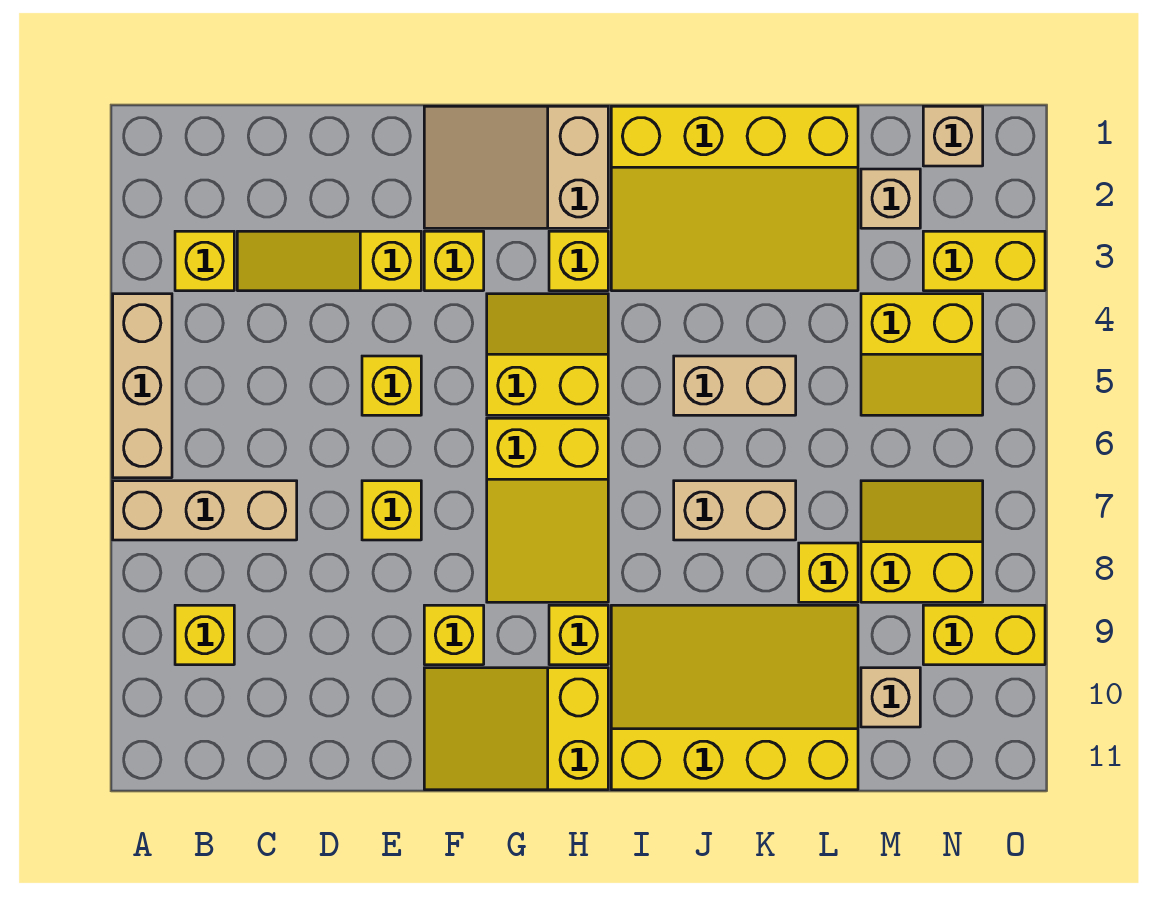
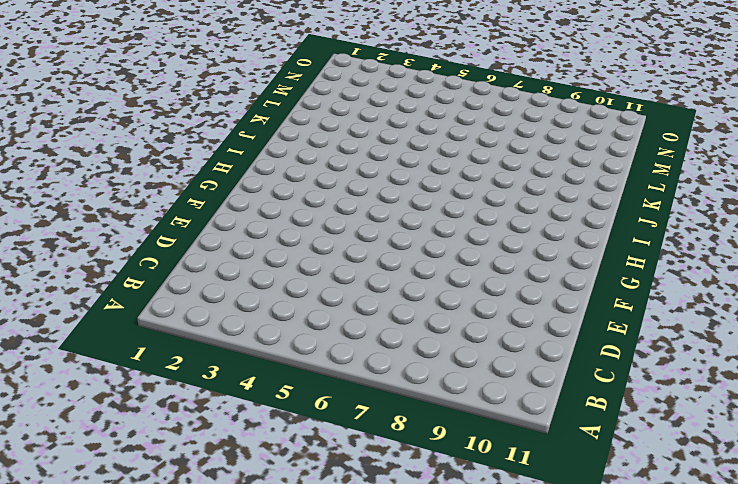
none -> tan 1x3 brick [113,294,172,478]
none -> tan 1x3 brick [113,481,297,540]
none -> yellow 1x1 brick [175,231,234,291]

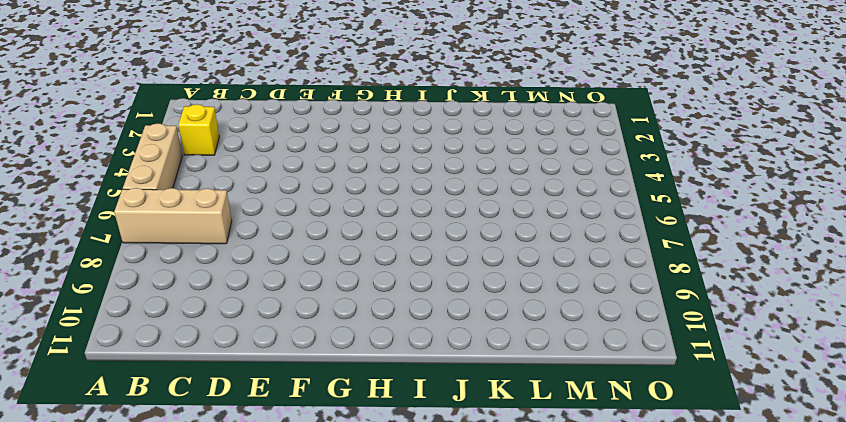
none -> yellow 1x1 brick [175,605,234,665]
none -> yellow 1x3 slope [237,231,421,291]
none -> yellow 1x1 brick [362,356,421,415]

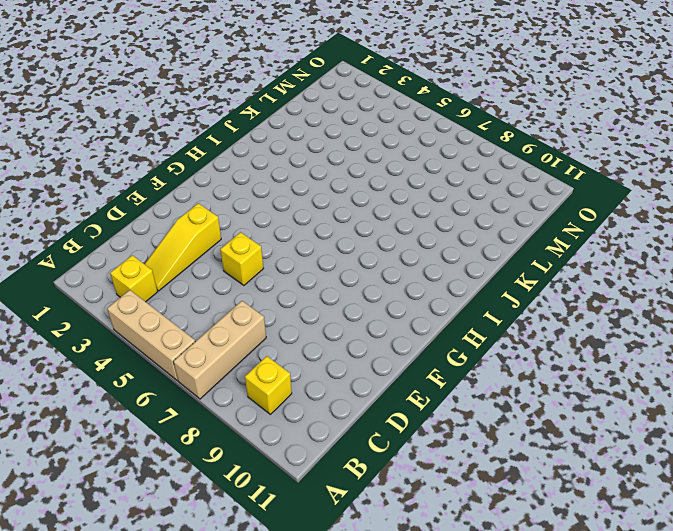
none -> yellow 1x1 brick [362,481,421,540]
none -> tan 2x3 slope [424,106,608,228]
none -> yellow 1x1 brick [424,231,484,291]

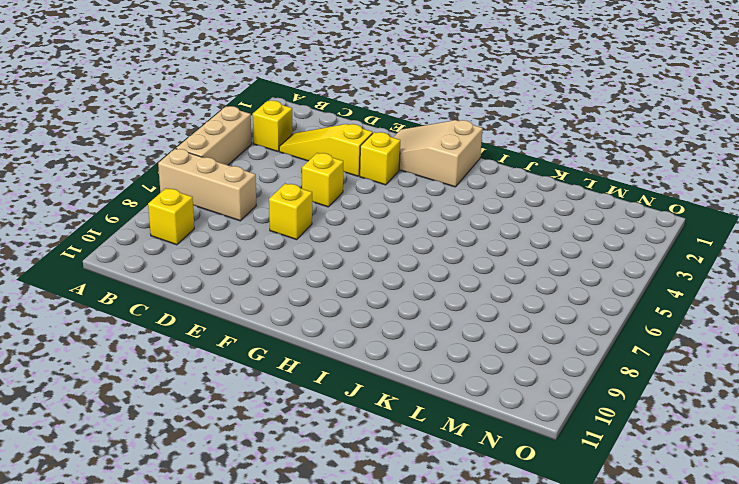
none -> yellow 1x1 brick [424,605,484,665]
none -> yellow 2x3 slope [424,668,608,790]
none -> yellow 2x2 slope [487,294,608,415]

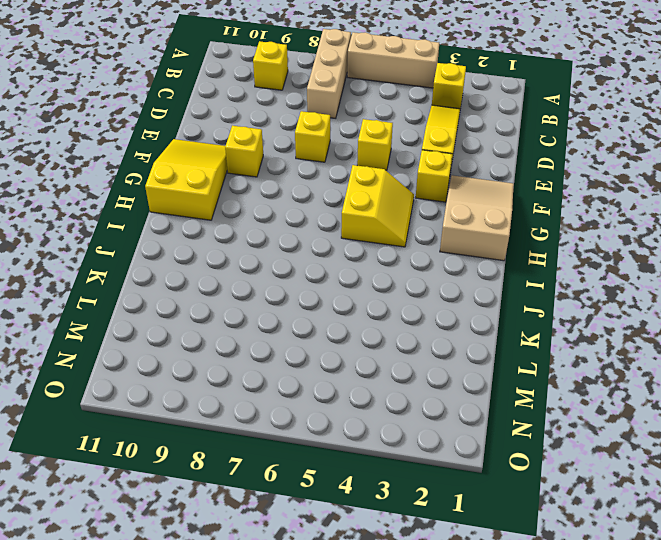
none -> yellow 2x3 slope [487,418,608,602]
none -> yellow 1x1 brick [549,231,608,291]
none -> yellow 1x1 brick [549,605,608,665]

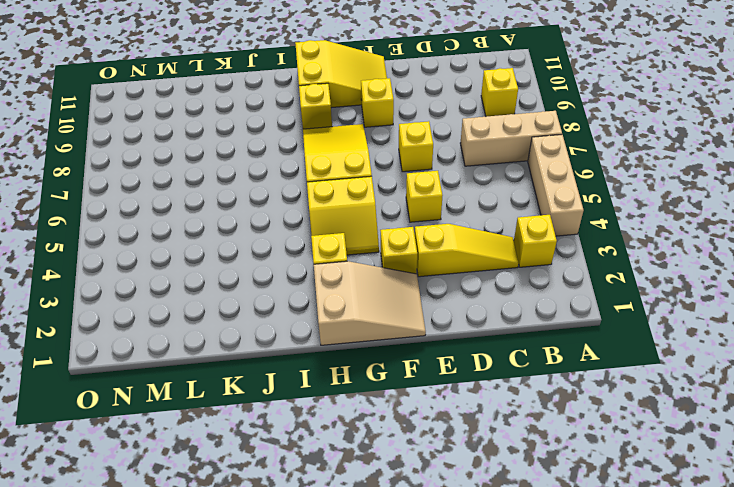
none -> yellow 3x4 slope [611,106,858,291]
none -> yellow 3x4 slope [611,605,858,790]
none -> tan 1x2 brick [674,356,796,415]

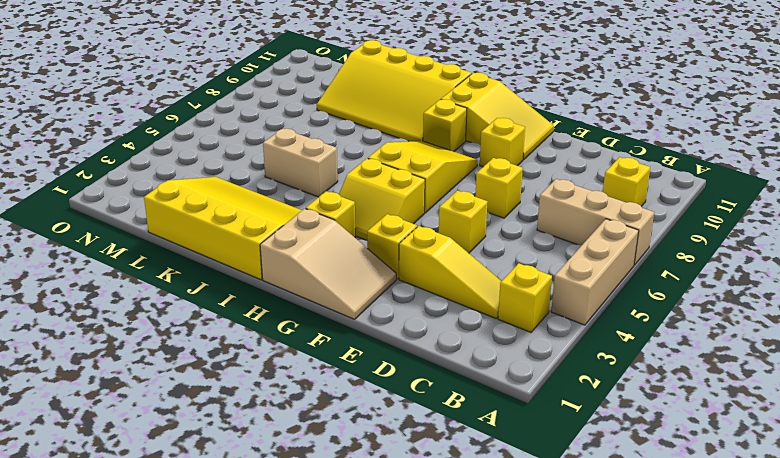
none -> tan 1x2 brick [674,481,796,540]
none -> yellow 1x1 brick [799,543,858,602]
none -> tan 1x1 brick [861,169,920,228]

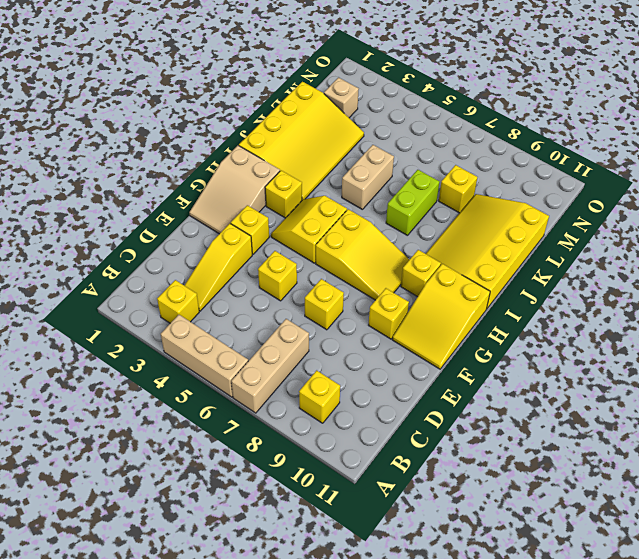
lime 1x2 brick [386,170,439,236] -> tan 1x2 brick [674,481,796,540]
none -> yellow 2x2 slope [861,294,983,415]
none -> yellow 2x2 slope [861,481,983,602]
none -> tan 1x1 brick [861,668,920,727]

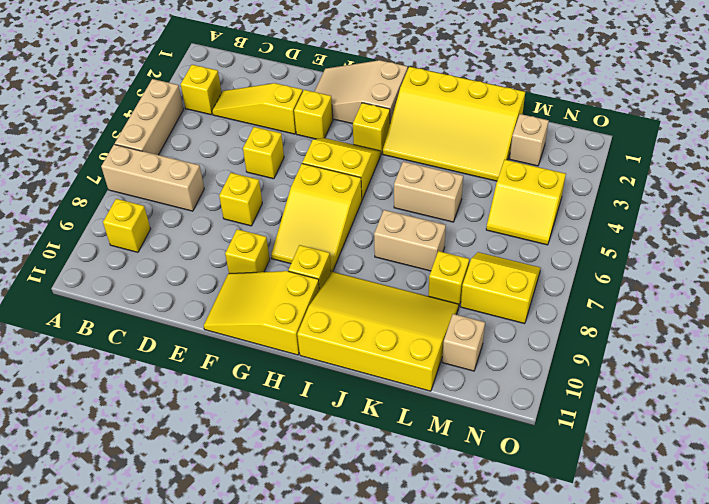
none -> tan 1x1 brick [923,106,983,166]
none -> yellow 1x2 brick [923,231,1045,291]
none -> yellow 1x2 brick [923,605,1045,665]

